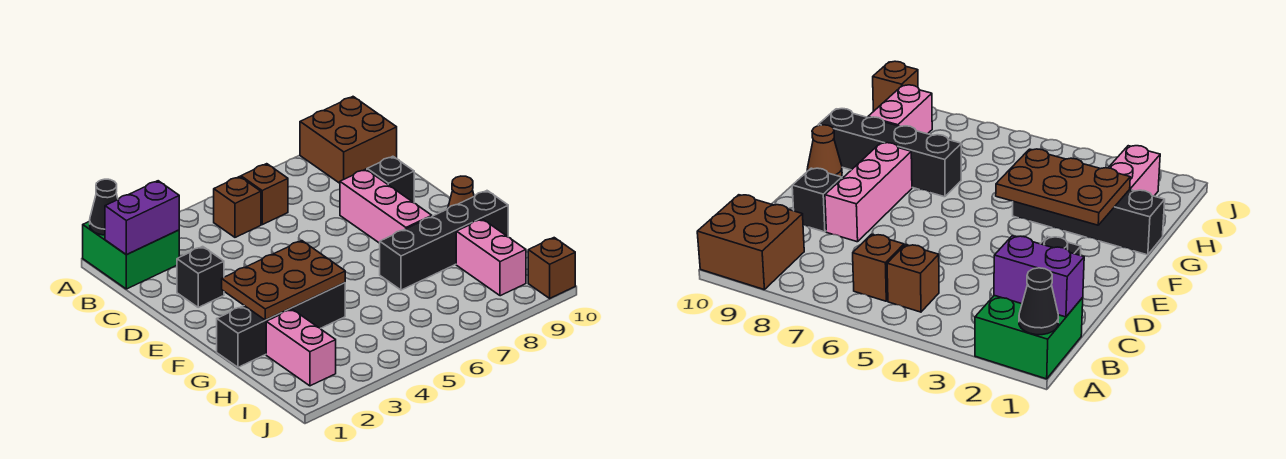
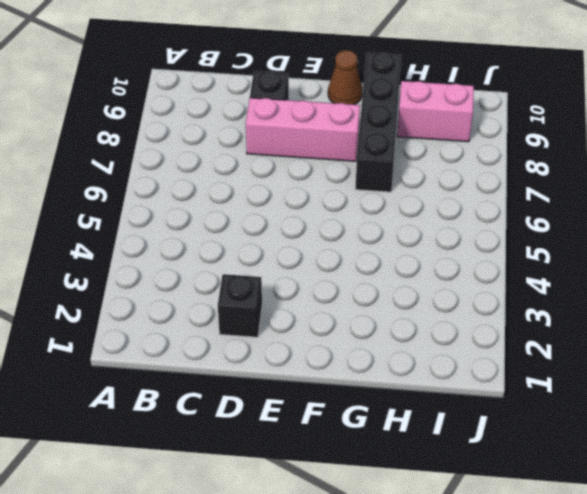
none -> green 2x2 brick [83,221,179,289]
none -> brown 2x2 brick [300,97,397,183]
none -> brown 1x1 brick [214,177,261,237]

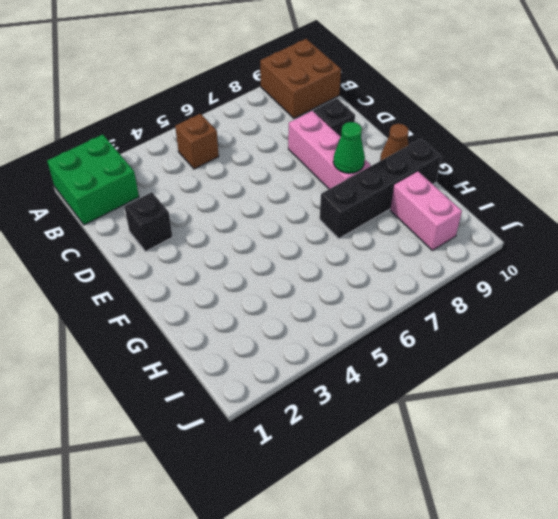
green 1x1 cone [333,122,365,173] -> none
none -> brown 1x1 brick [241,164,288,225]
none -> black 1x4 brick [217,283,345,367]
none -> pink 1x2 brick [266,309,336,386]

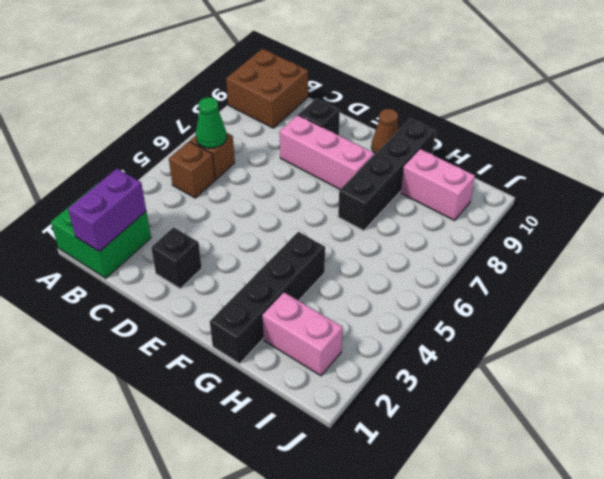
green 1x1 cone [196,97,227,148] -> none
none -> brown 1x1 brick [528,238,575,298]
none -> black 1x1 cone [90,179,118,235]
none -> brown 2x3 plate [222,241,345,320]

